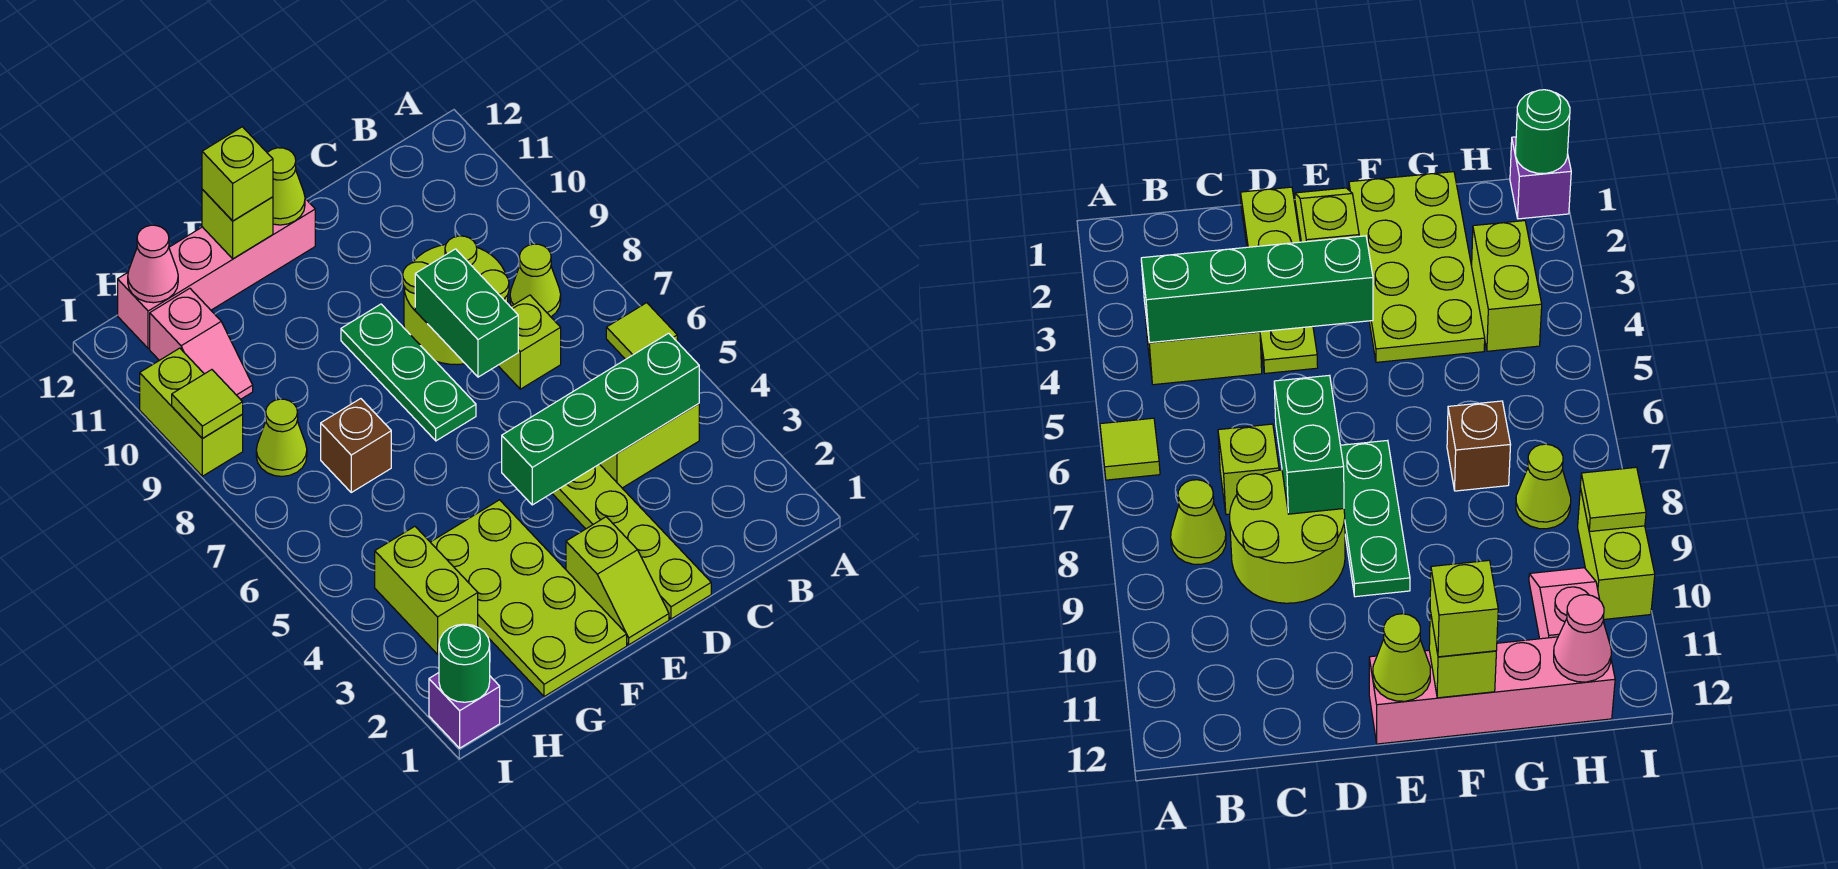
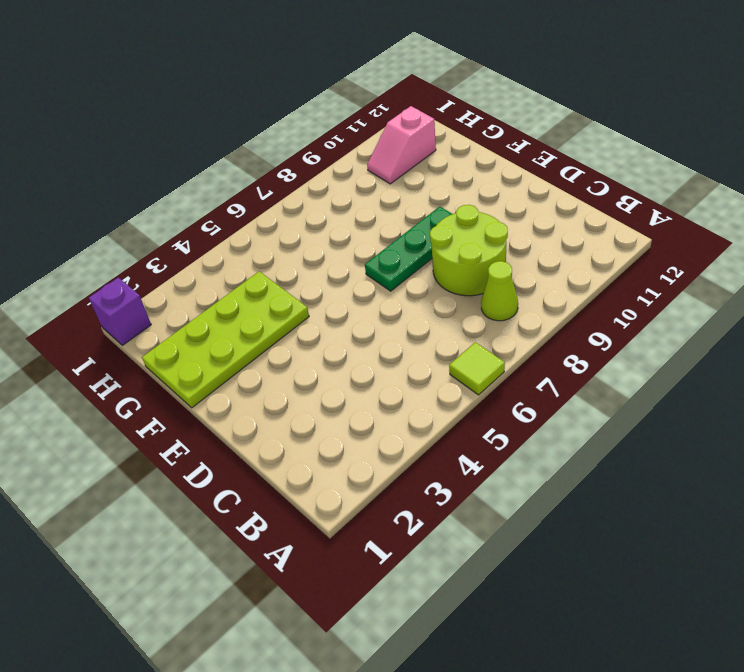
none -> lime 1x2 brick [600,404,699,488]
none -> lime 1x1 brick [498,295,561,389]
none -> lime 1x4 plate [552,464,711,619]

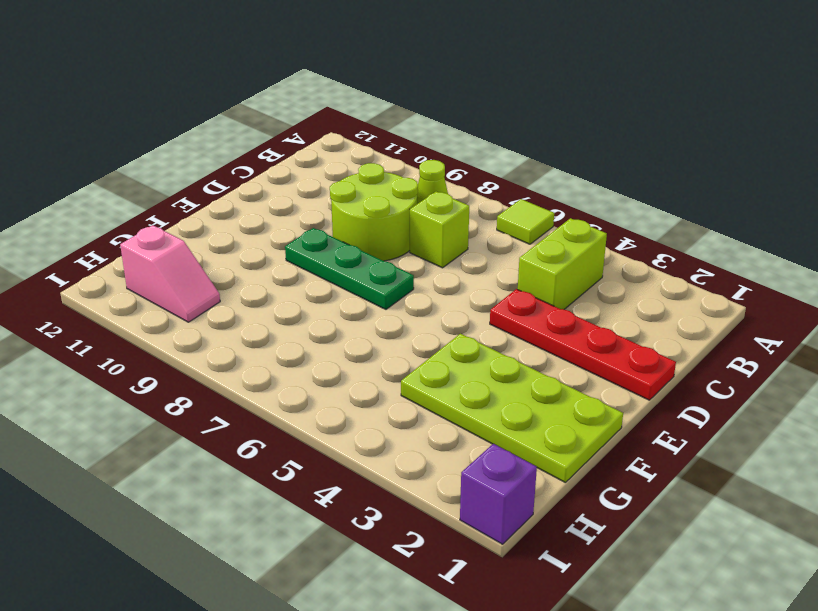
red 1x4 plate [490,289,676,400] -> lime 1x4 plate [552,464,711,619]
none -> lime 1x2 slope [566,517,669,645]
none -> pink 1x4 brick [118,199,315,348]
none -> brown 1x1 brick [321,399,391,492]

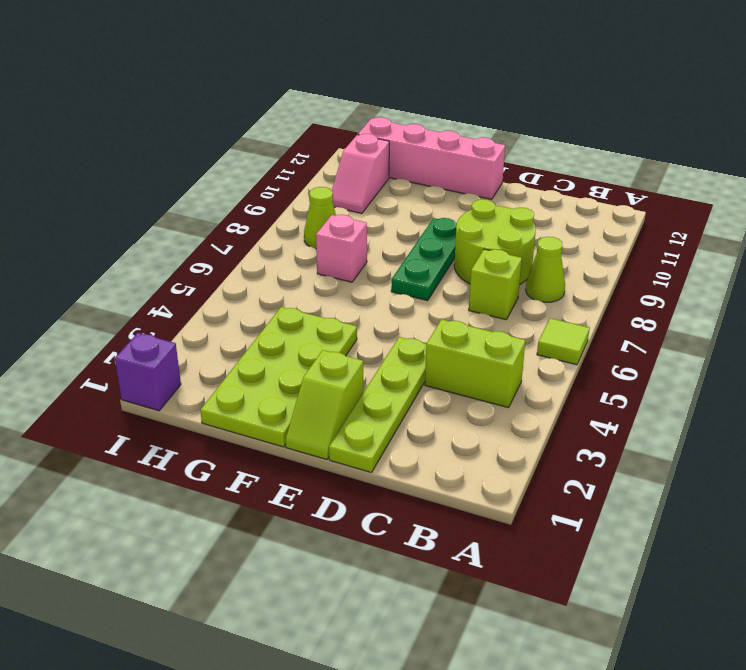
pink 1x1 brick [316,215,367,282] -> brown 1x1 brick [321,399,391,492]
none -> lime 1x2 brick [375,526,478,654]
none -> lime 1x2 brick [140,348,243,476]
none -> green 1x4 brick [502,333,699,505]

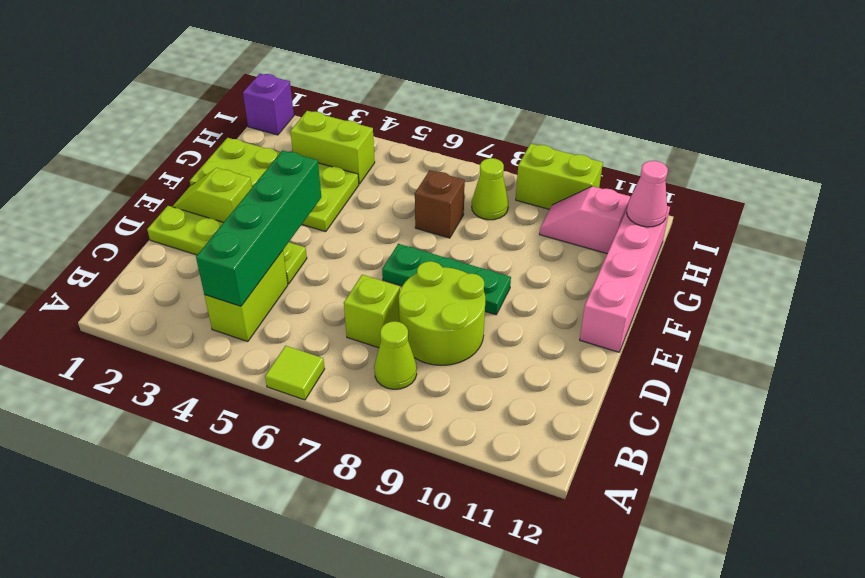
none -> green 1x2 brick [415,249,518,377]
none -> lime 1x1 cone [268,148,305,225]
none -> lime 1x1 brick [202,189,273,259]

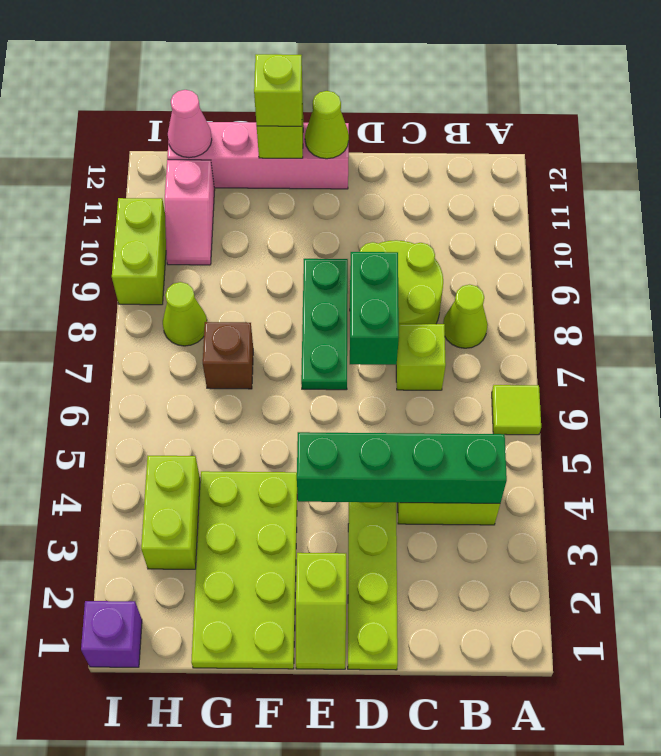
none -> green 1x1 round brick [439,624,490,702]
none -> lime 1x1 tile [172,370,243,438]

